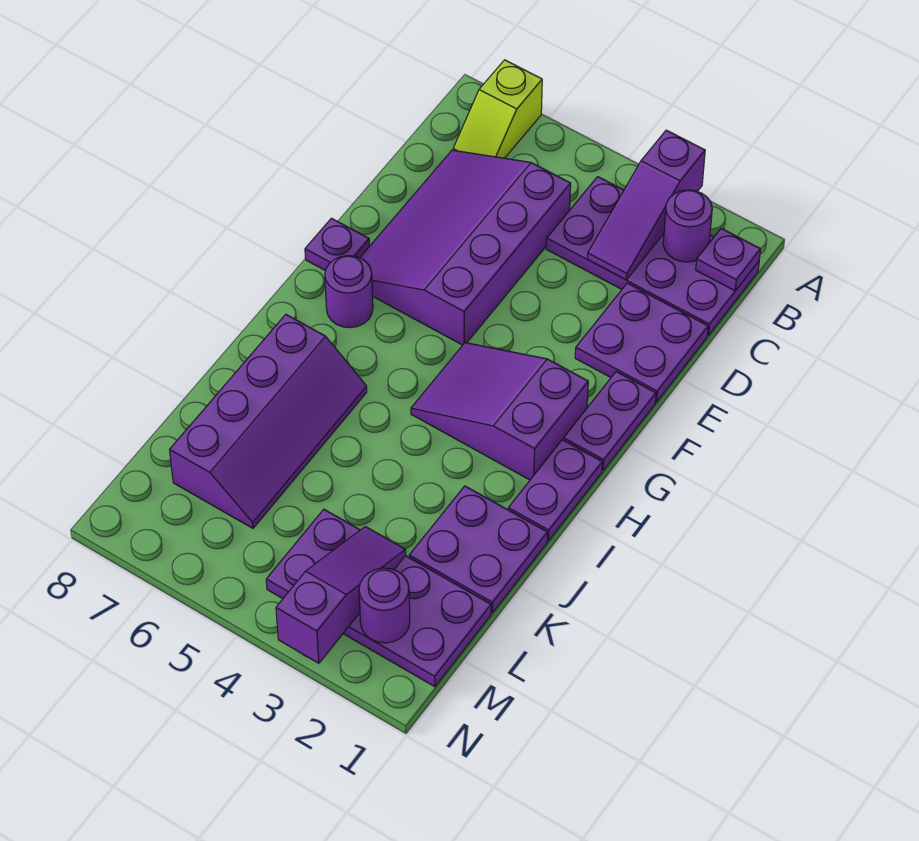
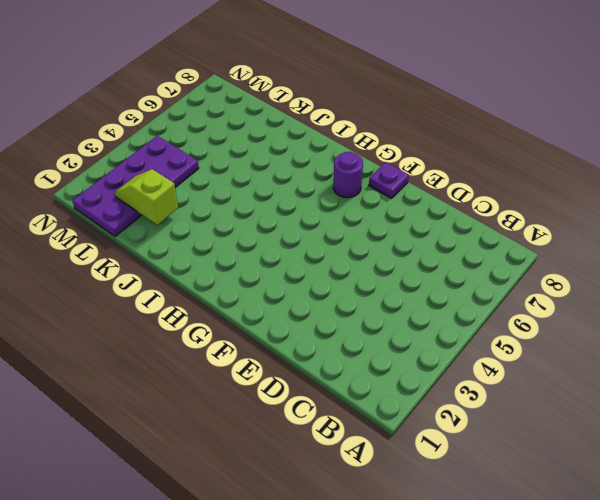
lime 1x2 slope [114,169,178,225] -> lime 1x2 slope moved to [453,60,542,158]
none -> purple 2x4 plate [546,177,759,335]
none -> purple 3x4 slope [360,150,571,345]
none -> purple 2x2 plate [575,283,708,402]

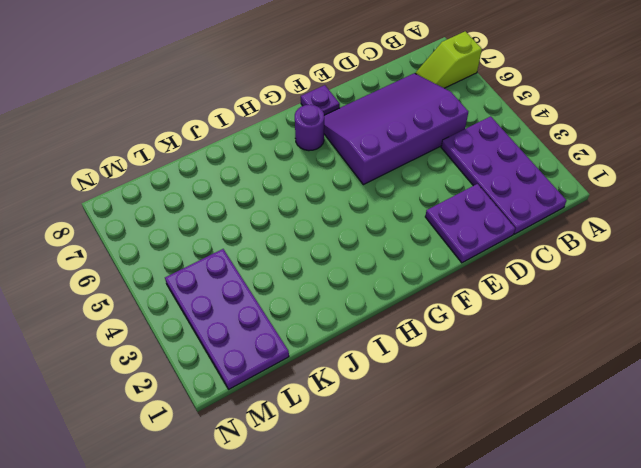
none -> purple 1x2 plate [563,372,656,470]
none -> purple 2x3 slope [411,343,588,480]
none -> purple 1x2 plate [508,440,602,541]

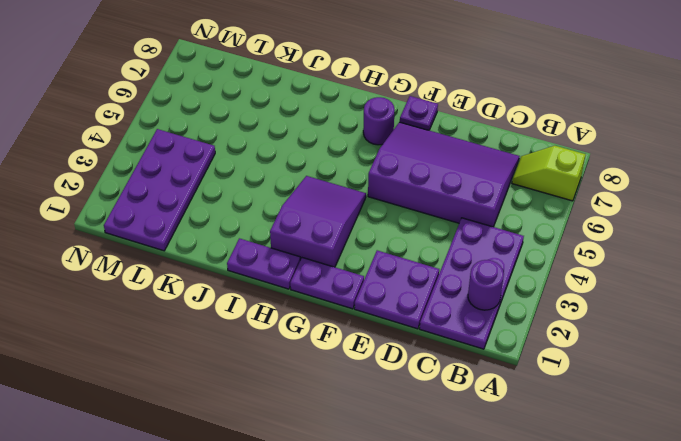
none -> purple 2x4 slope [170,315,367,528]
none -> purple 2x2 plate [409,486,548,613]
none -> purple 1x3 slope [588,130,705,280]

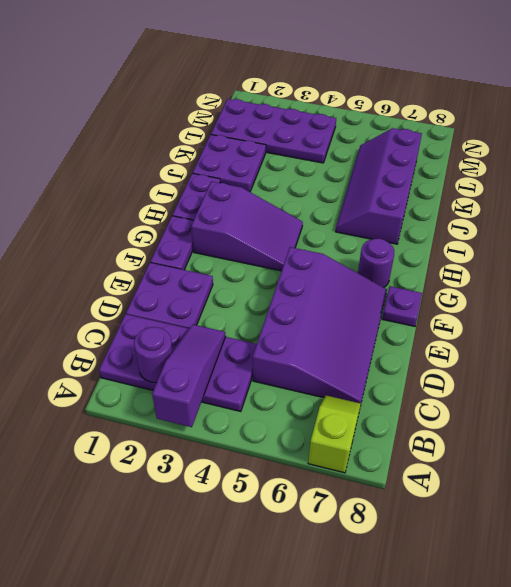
none -> purple 1x1 plate [696,228,761,291]
none -> purple 1x3 slope [276,527,406,663]
none -> purple 1x1 round brick [359,568,410,643]

